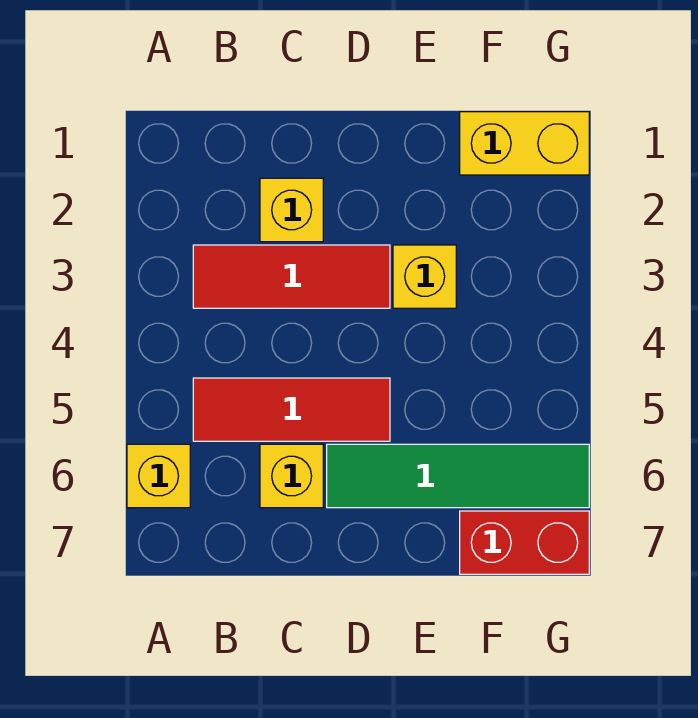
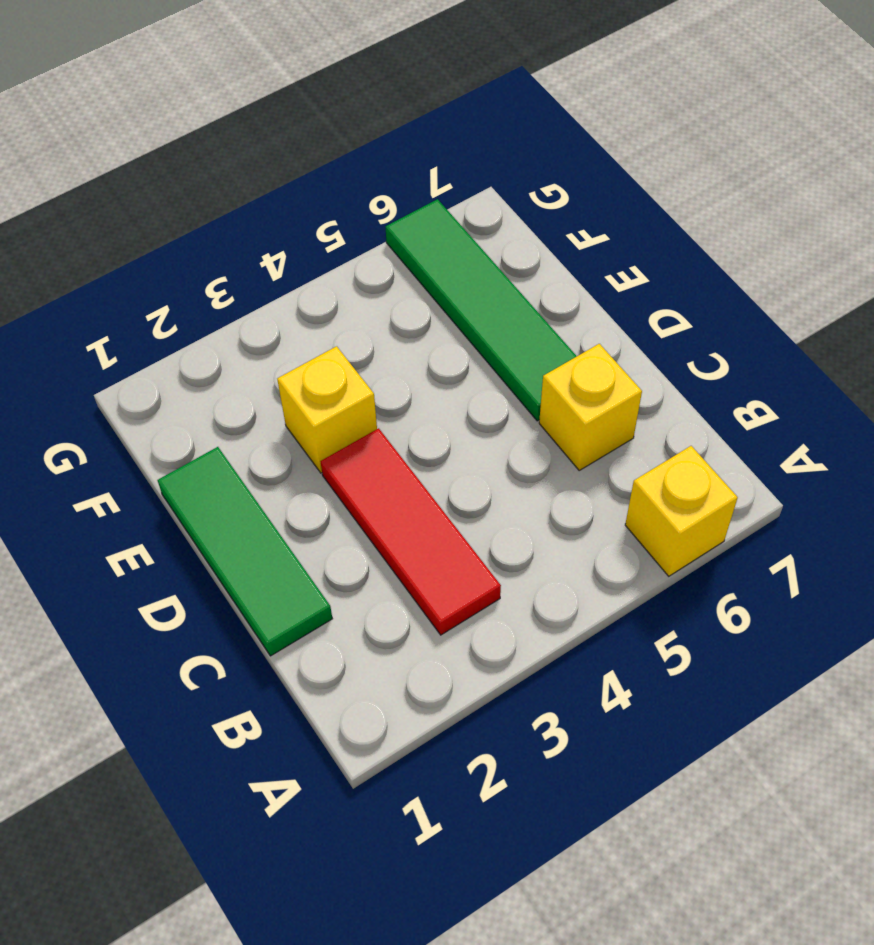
green 1x3 tile [157,447,332,656] -> none
none -> red 1x3 tile [193,378,390,441]
none -> yellow 1x1 brick [260,178,323,242]

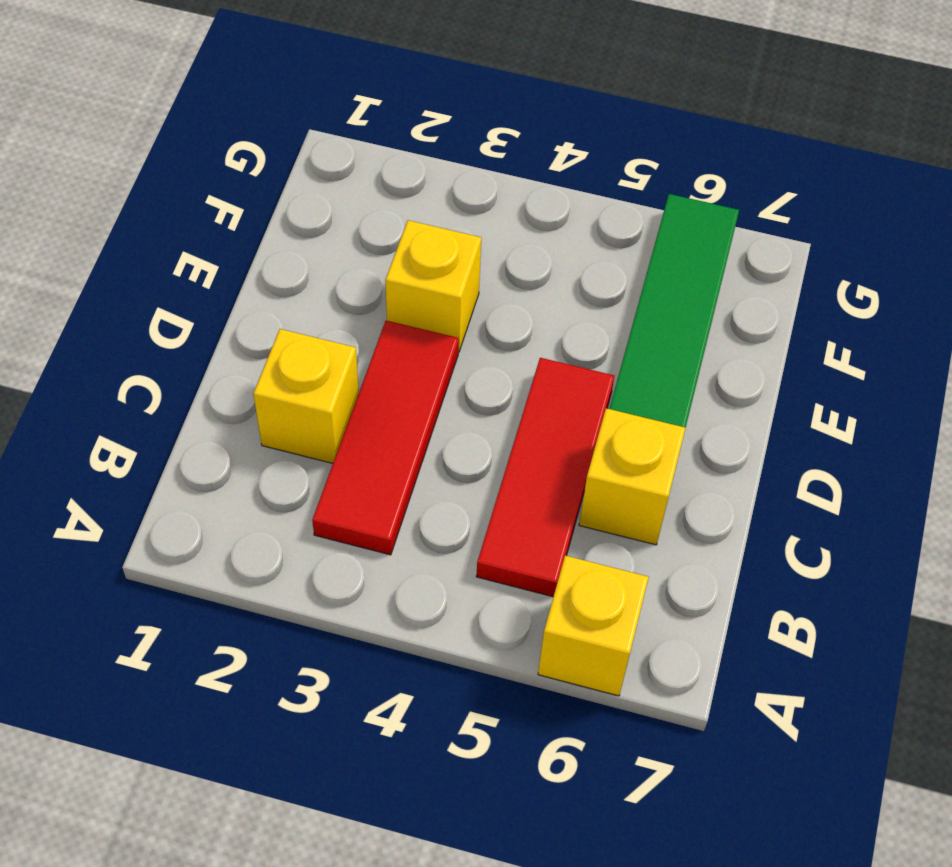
none -> yellow 1x2 brick [460,112,589,175]
none -> red 1x2 brick [460,511,589,574]

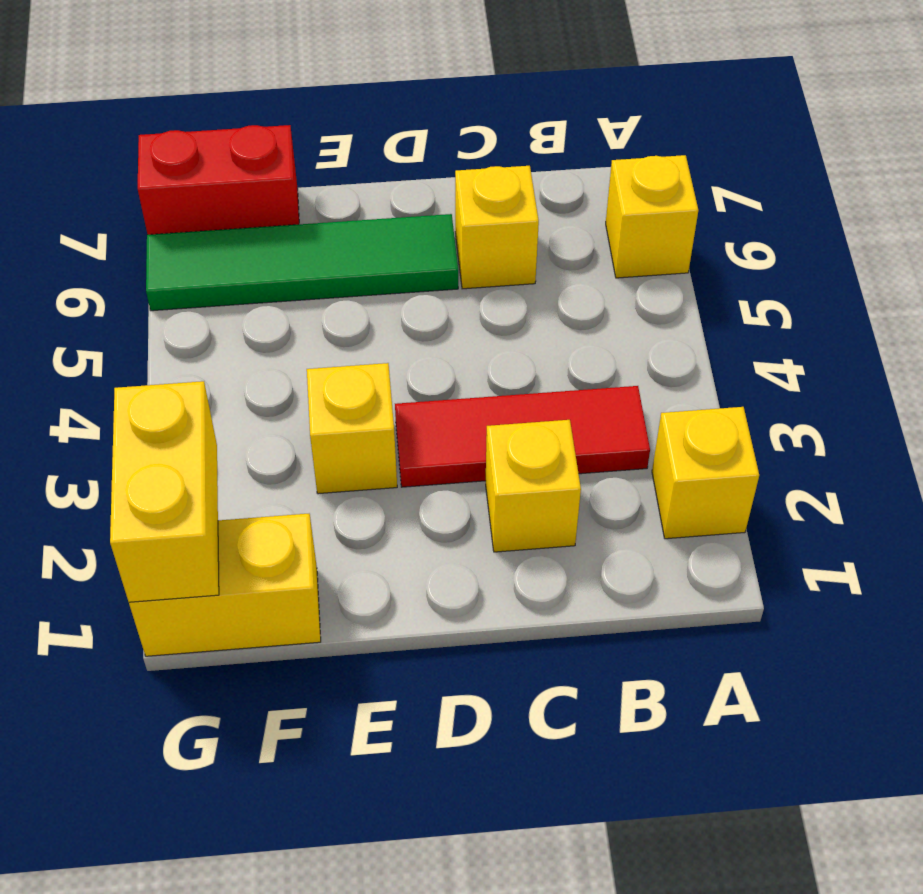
yellow 1x1 brick [652,407,759,539] -> none
yellow 1x2 brick [110,381,219,602] -> none
none -> red 1x3 tile [193,378,390,441]

